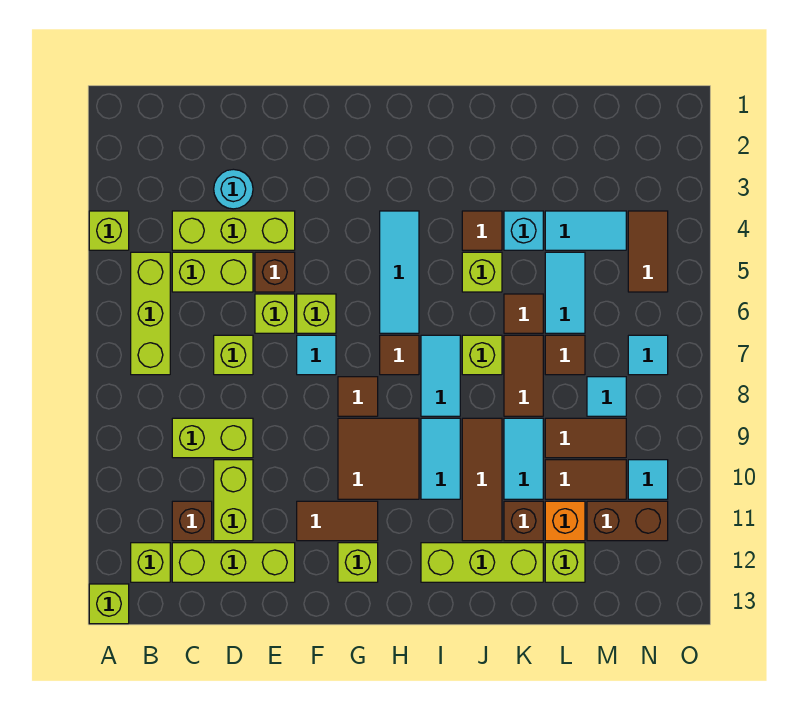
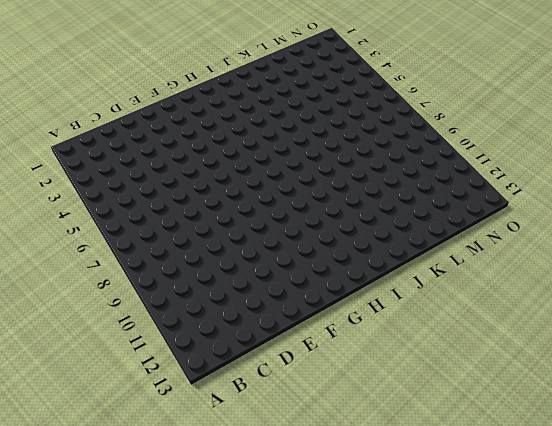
none -> lime 1x1 brick [89,211,129,250]
none -> lime 1x1 brick [89,584,129,624]
none -> lime 1x3 brick [131,252,170,375]
none -> lime 1x1 brick [131,543,170,582]

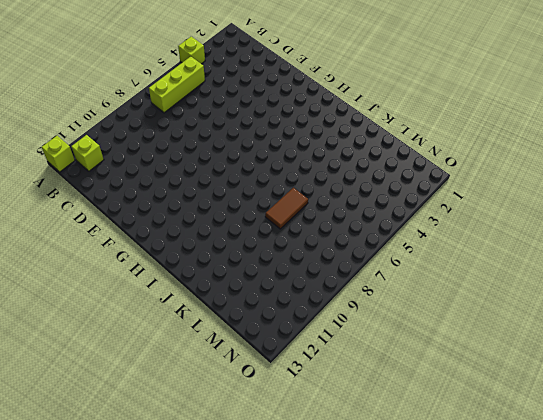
none -> lime 1x3 brick [172,211,295,250]
none -> lime 1x2 brick [172,252,253,292]
none -> lime 1x2 brick [172,418,253,458]
none -> brown 1x1 brick [172,501,212,541]

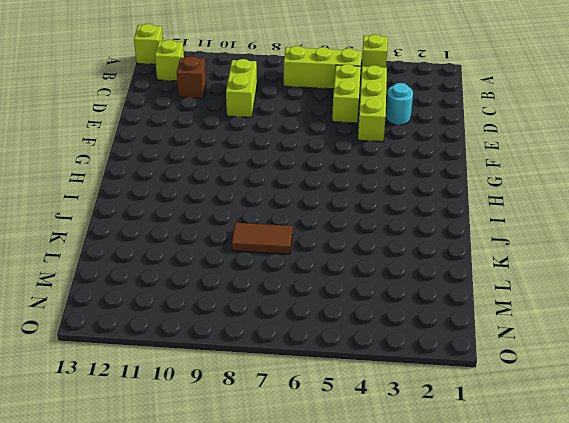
none -> lime 1x3 brick [172,543,295,582]
none -> lime 1x1 brick [214,335,253,375]
none -> lime 1x2 brick [214,460,253,541]
none -> brown 1x1 brick [255,252,295,292]

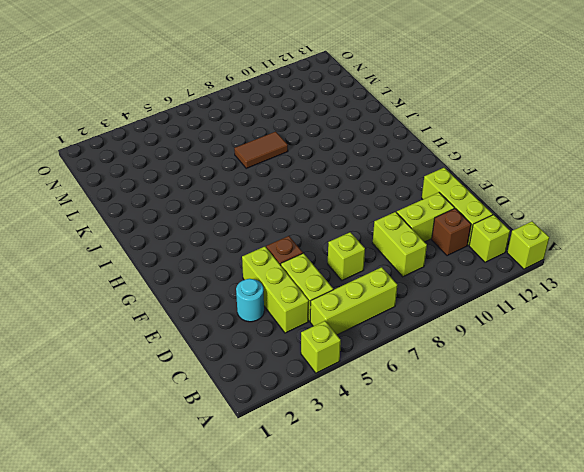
none -> lime 1x1 brick [255,294,295,333]
none -> lime 1x1 brick [297,294,336,333]
none -> cyan 1x1 tile [297,335,336,375]
none -> brown 1x2 tile [297,501,378,541]

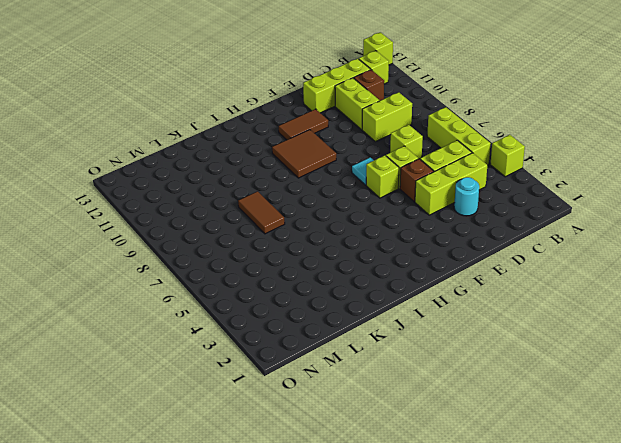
none -> brown 1x1 tile [338,377,378,416]
none -> lime 1x1 brick [338,543,378,582]
none -> cyan 1x3 tile [380,211,419,333]
none -> brown 1x1 tile [380,335,419,375]

